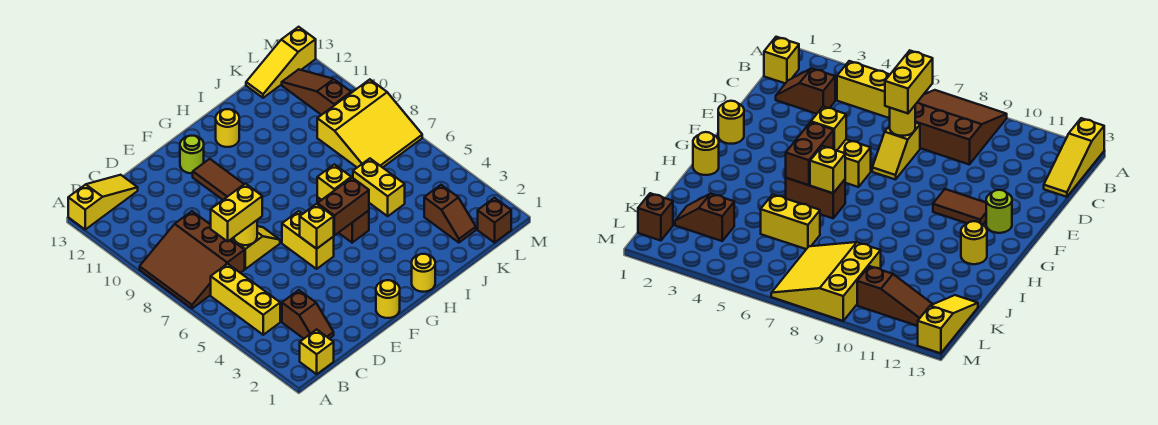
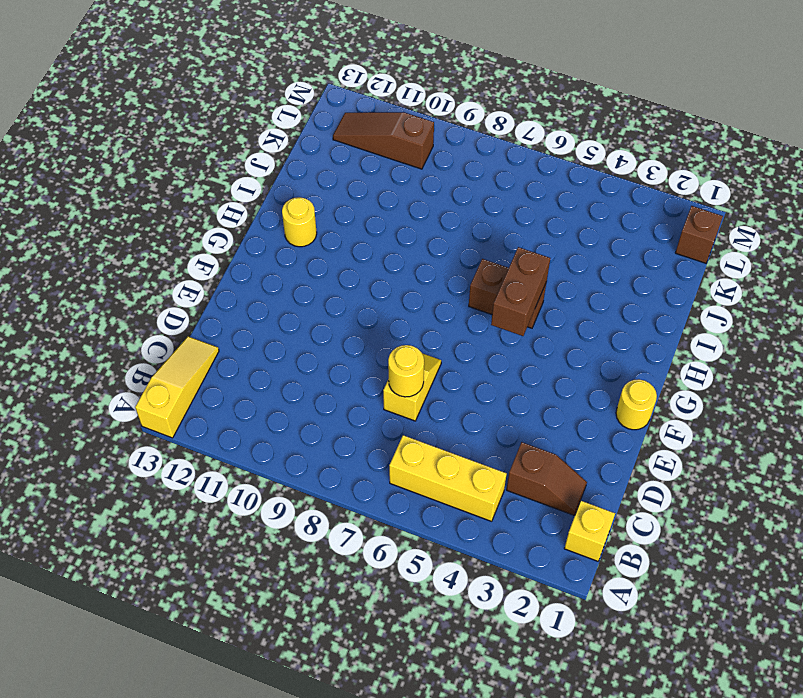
none -> brown 3x3 slope [140,211,245,308]
none -> yellow 1x2 brick [282,211,334,269]
none -> brown 1x2 tile [193,159,244,200]

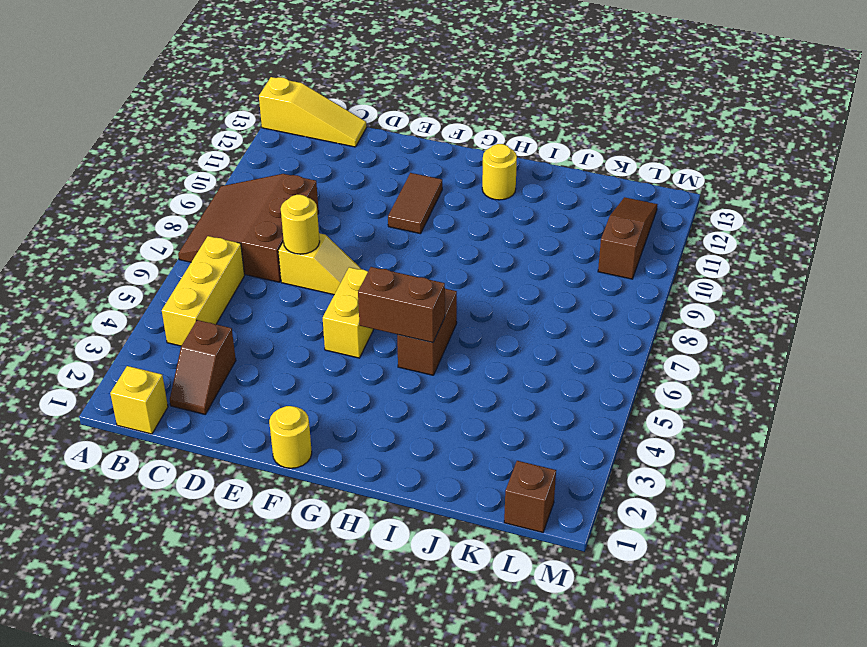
none -> lime 1x1 round brick [180,136,204,173]
none -> yellow 1x1 round brick [412,254,435,292]
none -> yellow 1x2 brick [353,159,405,216]

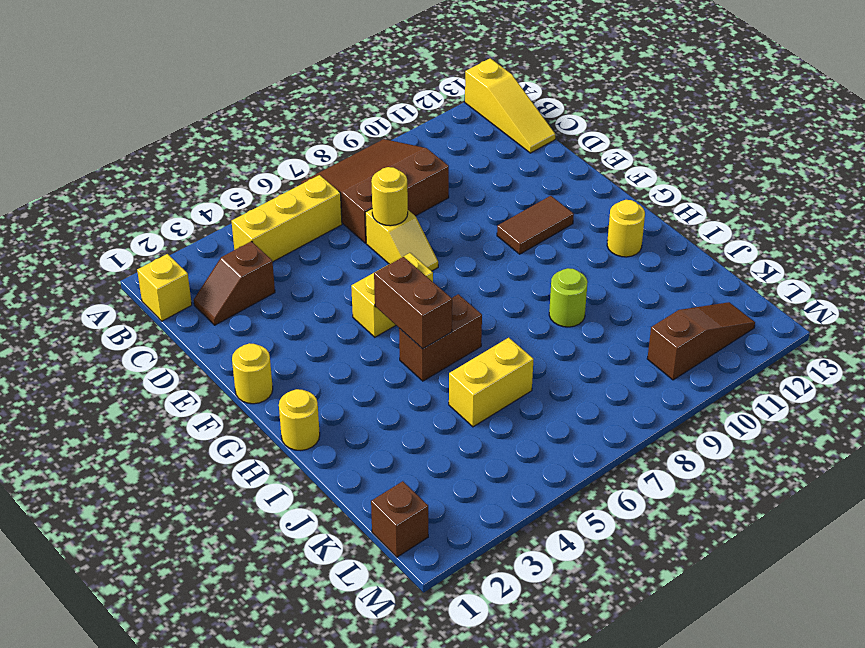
lime 1x1 round brick [549,268,588,327] -> lime 1x1 round brick moved to [180,136,204,173]
none -> brown 1x2 slope [424,185,476,243]
none -> yellow 3x3 slope [317,80,422,168]
none -> yellow 1x3 slope [246,27,316,98]

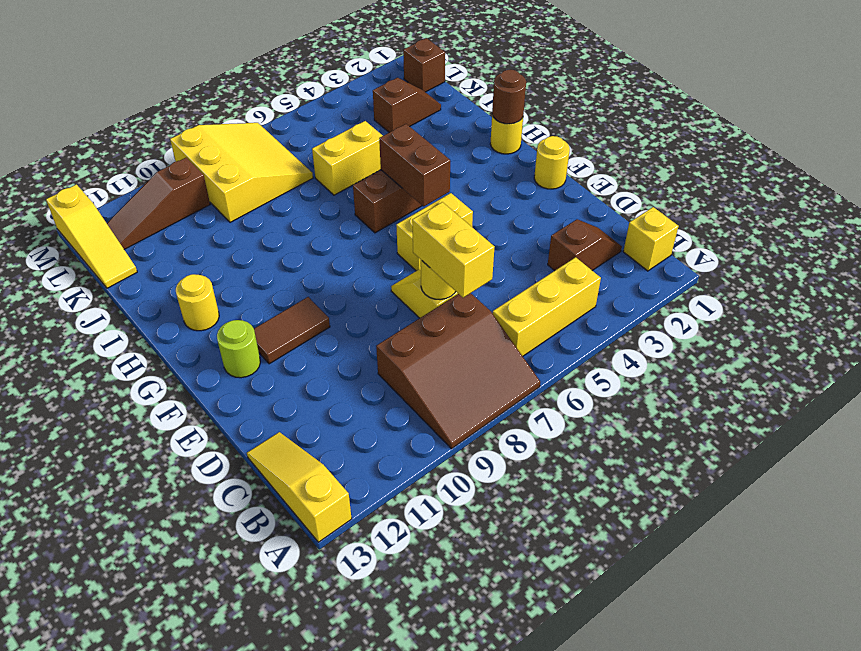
brown 1x1 round brick [492,70,526,124] -> none
none -> yellow 1x1 brick [300,204,334,249]
none -> yellow 1x1 brick [317,164,351,200]

